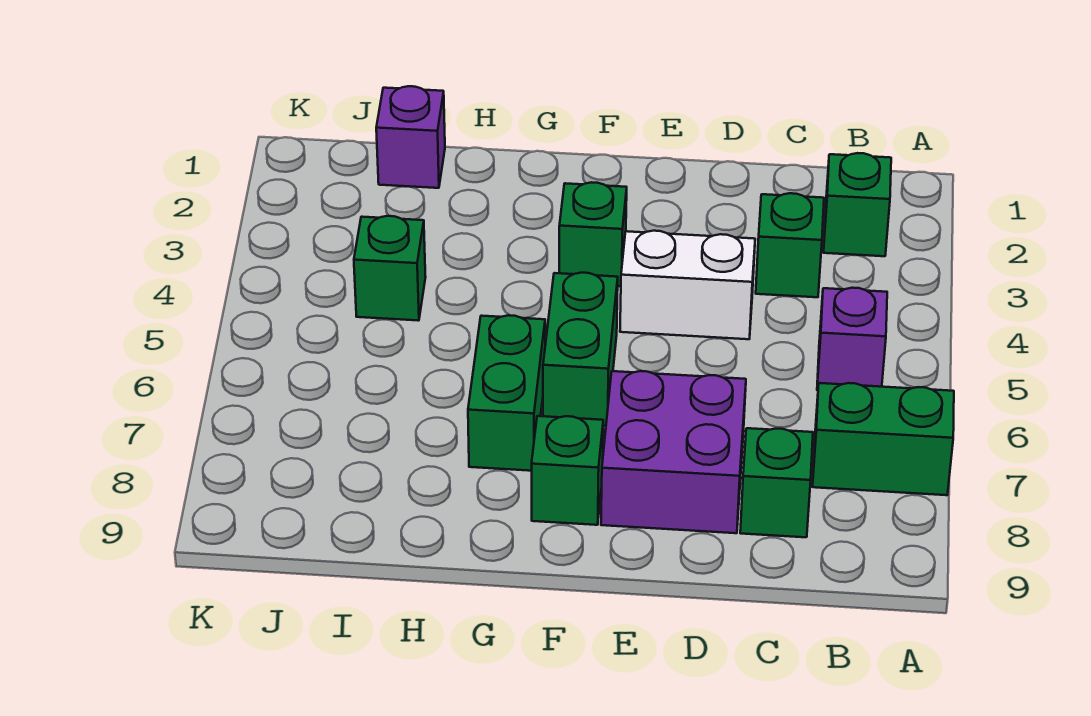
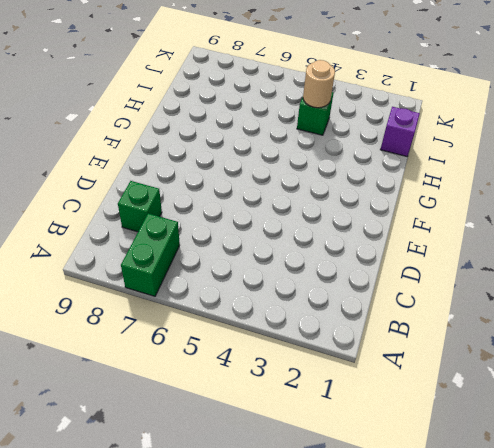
tan 1x1 round brick [303,60,335,108] -> none
none -> green 1x1 brick [823,153,891,256]
none -> purple 1x1 brick [817,288,887,390]
none -> green 1x1 brick [756,193,824,297]

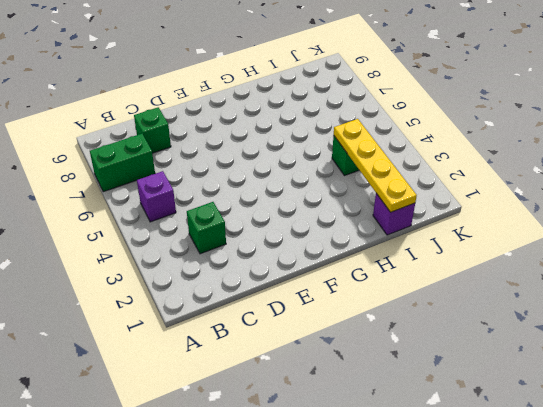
yellow 1x4 plate [334,119,417,212] -> none
none -> green 1x1 brick [823,153,891,256]
none -> white 1x2 brick [620,231,755,339]
none -> purple 2x2 brick [601,371,746,533]

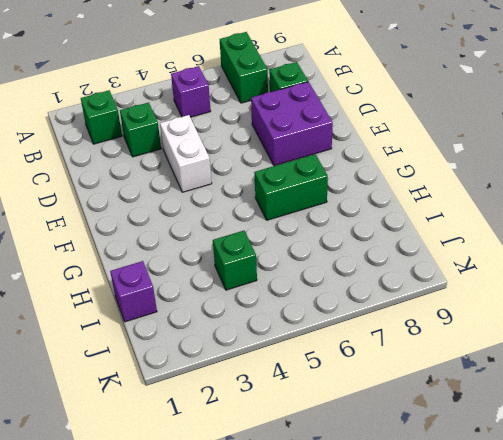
none -> green 1x1 brick [559,182,627,286]
none -> green 1x2 brick [543,273,618,426]
none -> green 1x1 brick [532,416,603,525]

